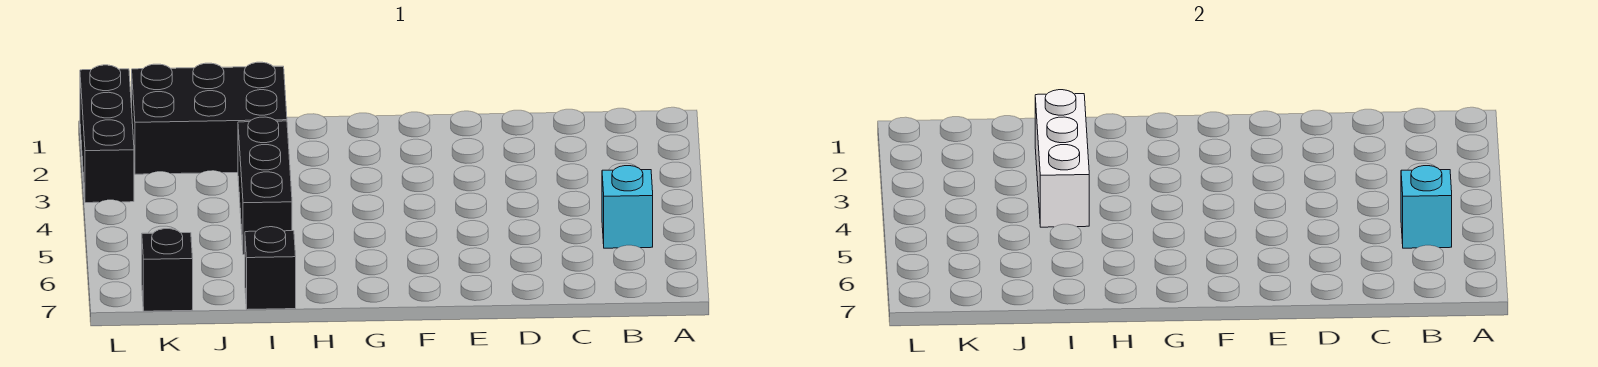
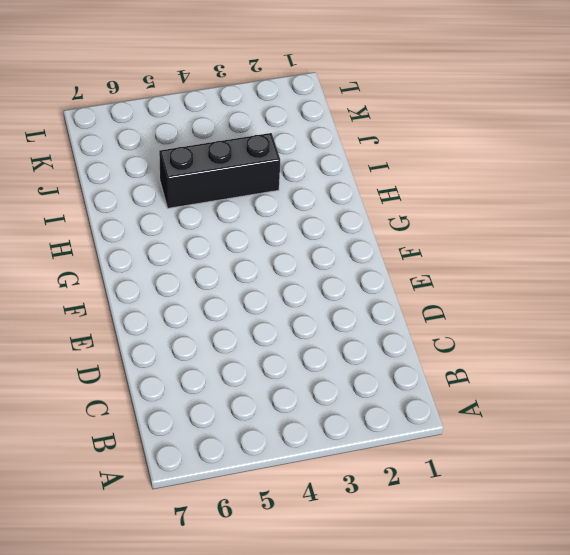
none -> cyan 1x1 brick [602,166,653,248]
none -> black 2x3 brick [132,62,287,174]

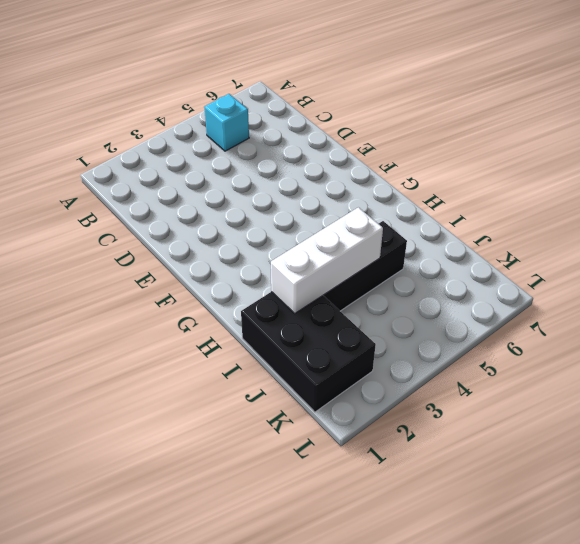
none -> black 1x1 brick [245,227,296,310]
none -> black 1x1 brick [142,229,193,311]

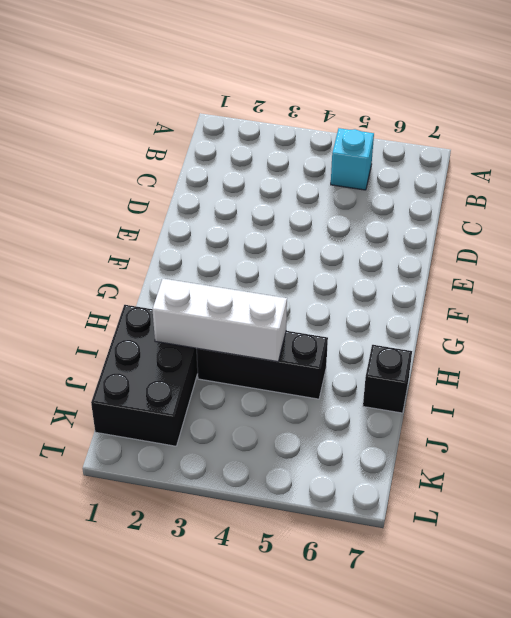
none -> black 1x1 brick [142,229,193,311]
none -> black 1x3 brick [80,65,134,203]

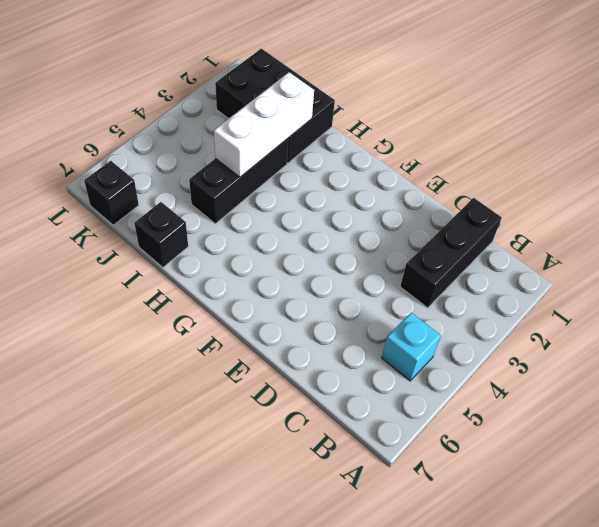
black 1x3 brick [400,198,502,308] -> black 1x3 brick moved to [80,65,134,203]
none -> cyan 1x1 brick [1401,166,1452,248]

